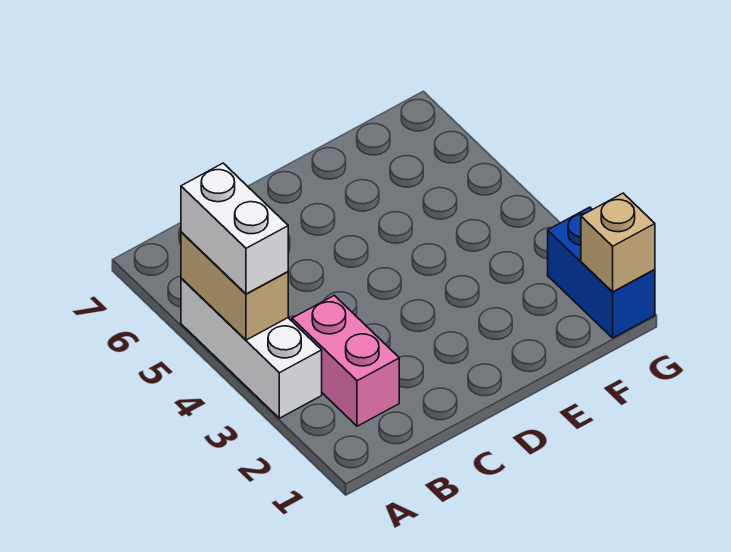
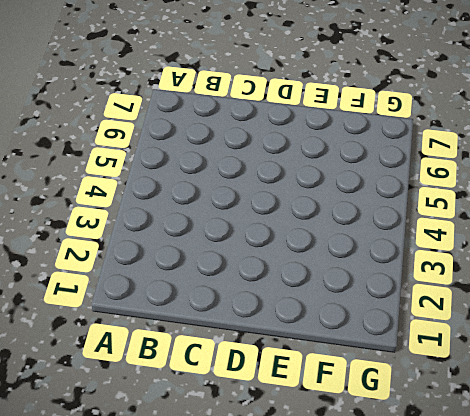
none -> white 1x3 brick [181,278,322,418]
none -> pink 1x2 brick [292,295,399,426]

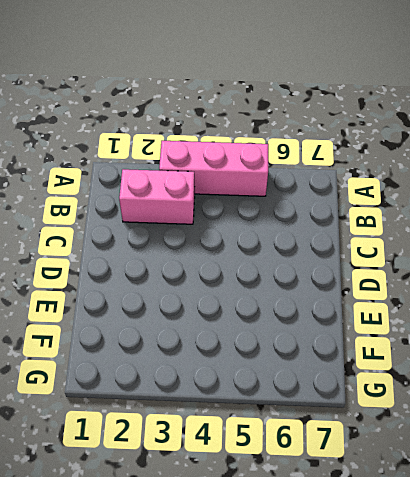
pink 1x3 brick [159,141,268,196] -> white 1x3 brick [181,278,322,418]
none -> blue 1x2 brick [548,207,655,338]
none -> tan 1x2 brick [181,232,288,340]

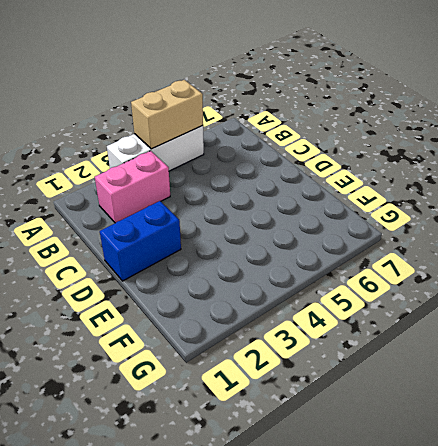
blue 1x2 brick [100,201,181,281] -> blue 1x2 brick moved to [548,207,655,338]
none -> tan 1x1 brick [581,193,655,292]
none -> white 1x2 brick [181,163,288,294]

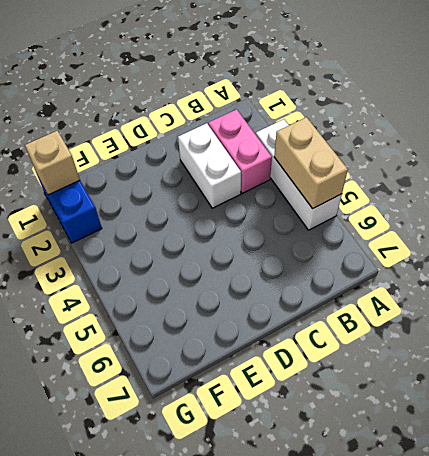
white 1x2 brick [178,123,241,208] -> white 1x2 brick moved to [181,163,288,294]

